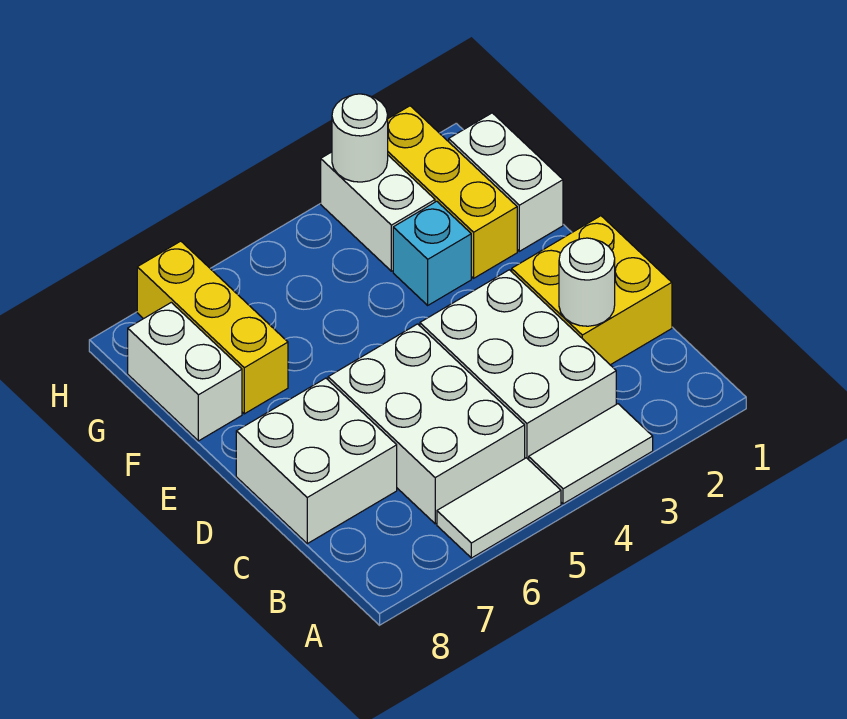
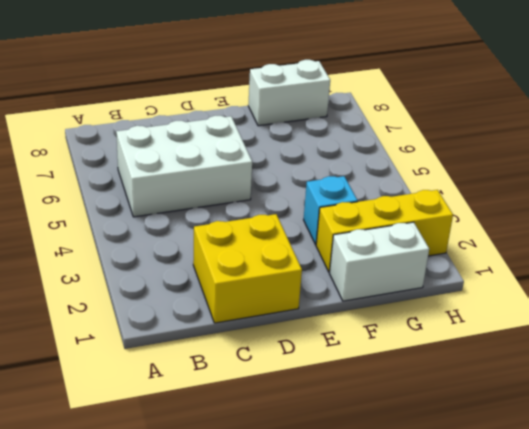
none -> white 1x2 tile [529,404,653,504]
none -> white 1x2 tile [437,458,561,558]
none -> white 2x3 brick [420,270,616,460]

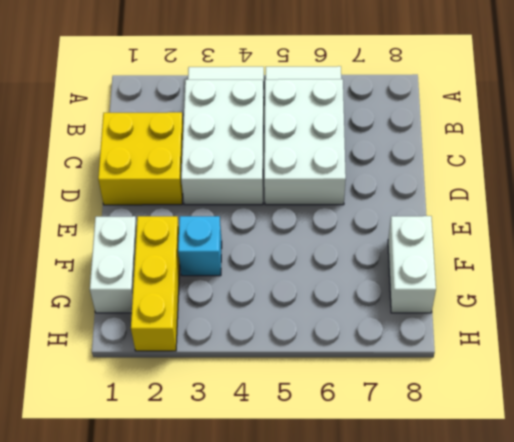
none -> white 2x2 brick [236,378,397,544]
none -> yellow 1x3 brick [137,241,288,414]
none -> white 1x2 brick [321,152,435,271]

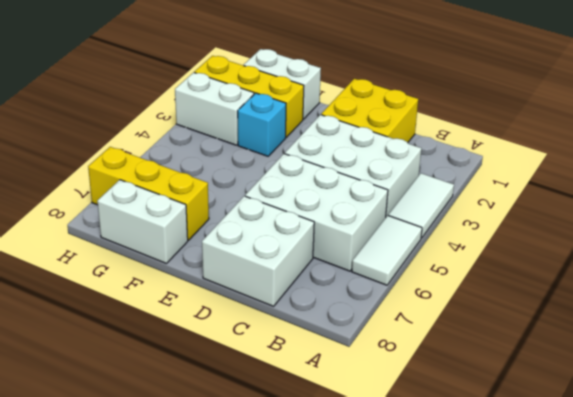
none -> white 1x1 round brick [559,238,615,326]
none -> white 1x1 round brick [332,94,388,182]

